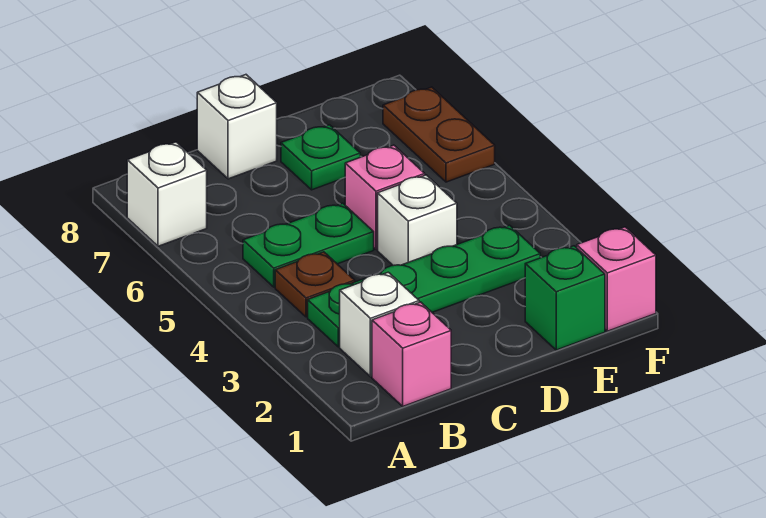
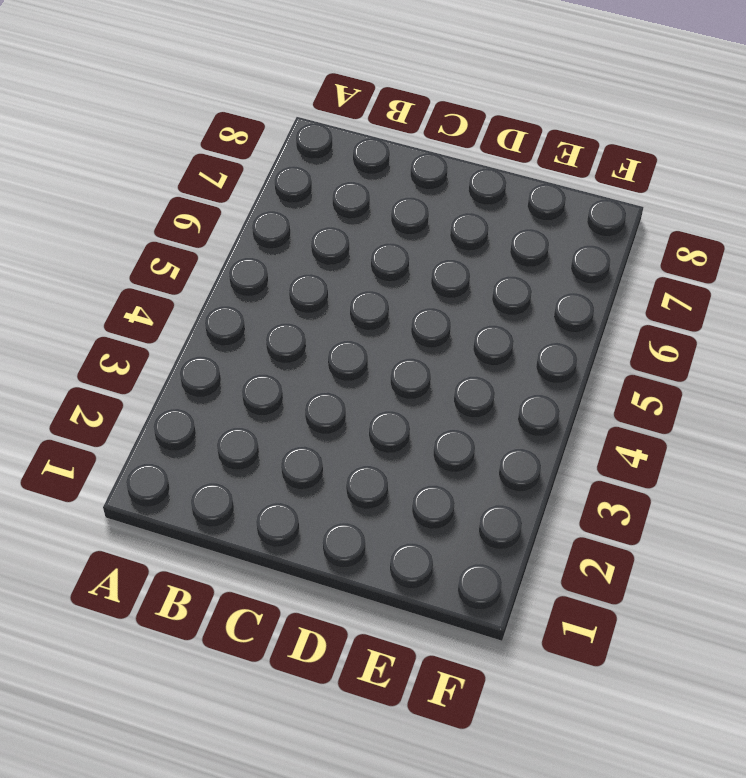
none -> white 1x1 brick [127,142,207,246]
none -> pink 1x1 brick [372,302,451,406]
none -> white 1x1 brick [340,272,419,377]

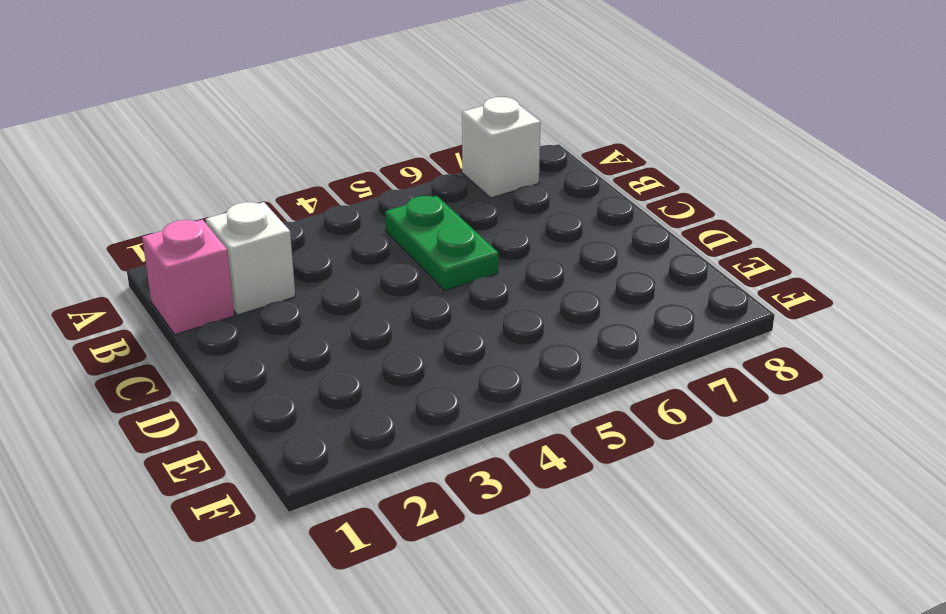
none -> green 1x4 plate [308,225,540,347]
none -> brown 1x1 plate [275,252,355,317]
none -> white 1x1 brick [197,75,277,179]

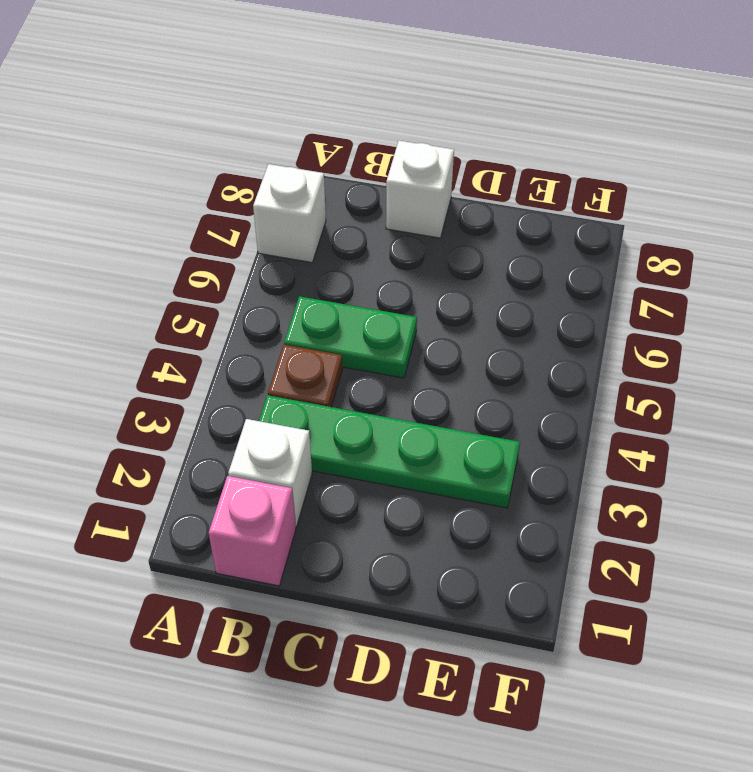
none -> white 1x1 brick [378,175,457,266]
none -> pink 1x1 brick [345,145,425,250]
none -> green 1x1 plate [281,125,360,190]

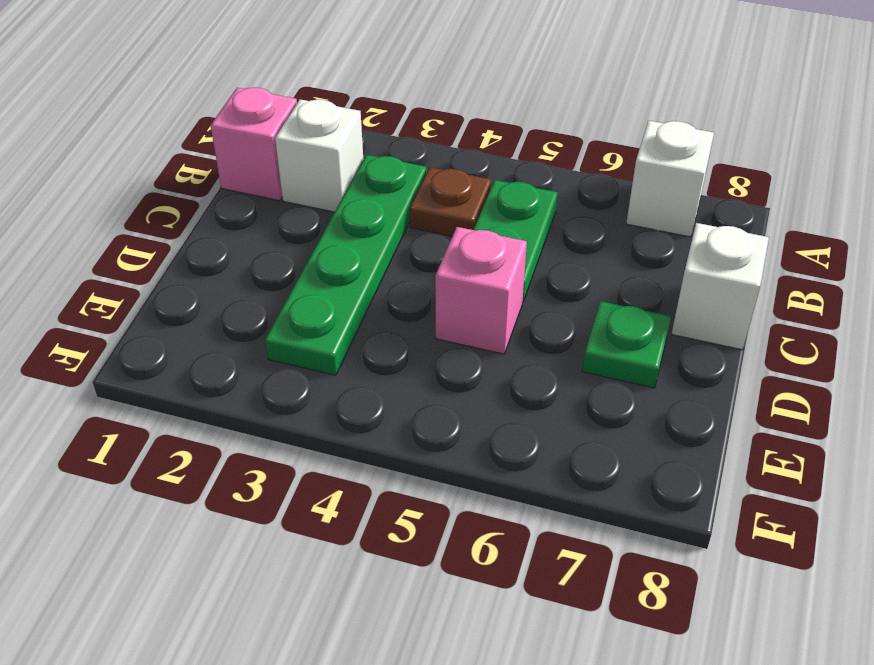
none -> white 1x1 brick [378,175,457,266]
none -> green 1x1 brick [525,246,605,350]
none -> pink 1x1 brick [577,227,656,331]

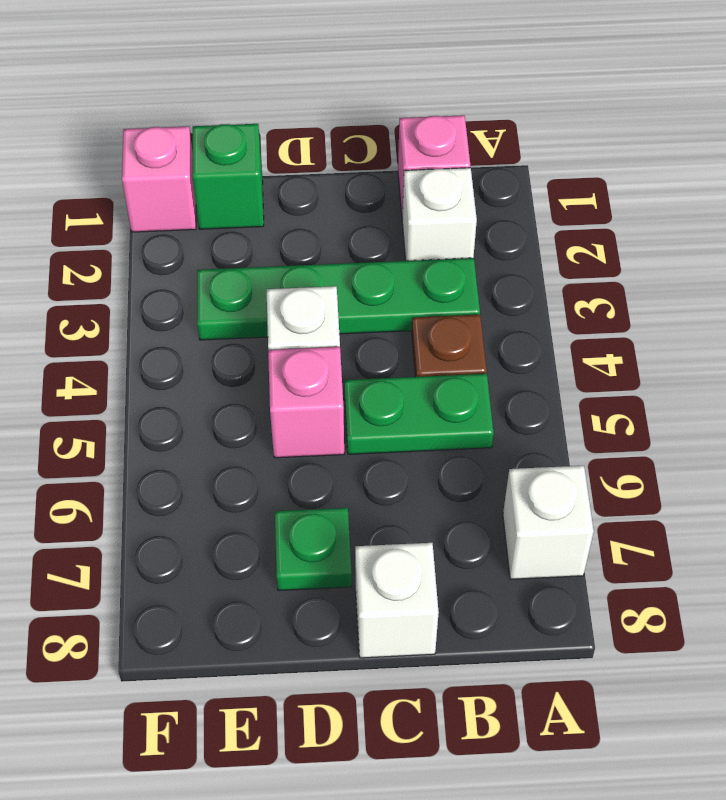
none -> brown 1x2 plate [383,87,495,182]

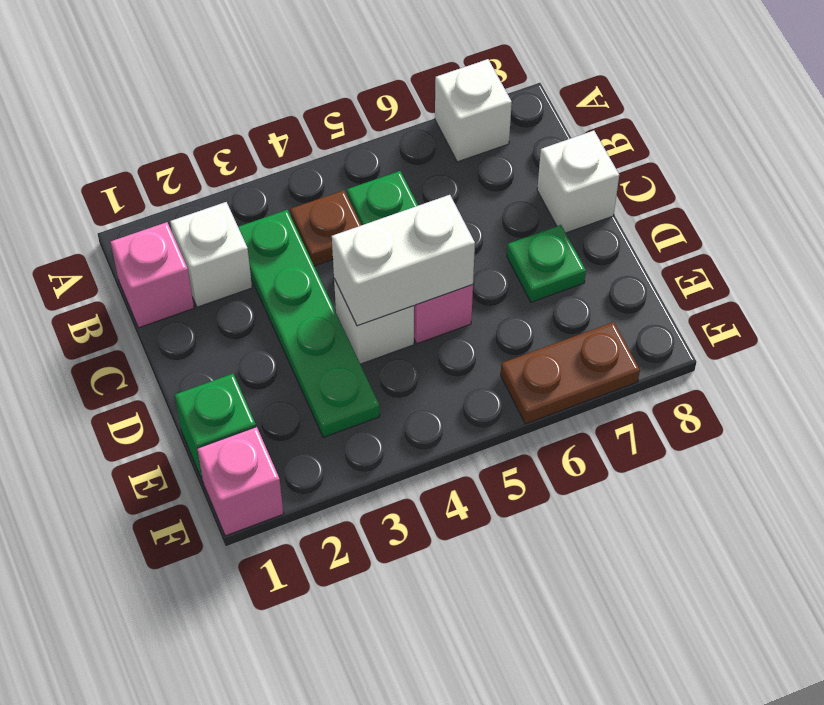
white 1x2 brick [332,195,475,326] -> none

